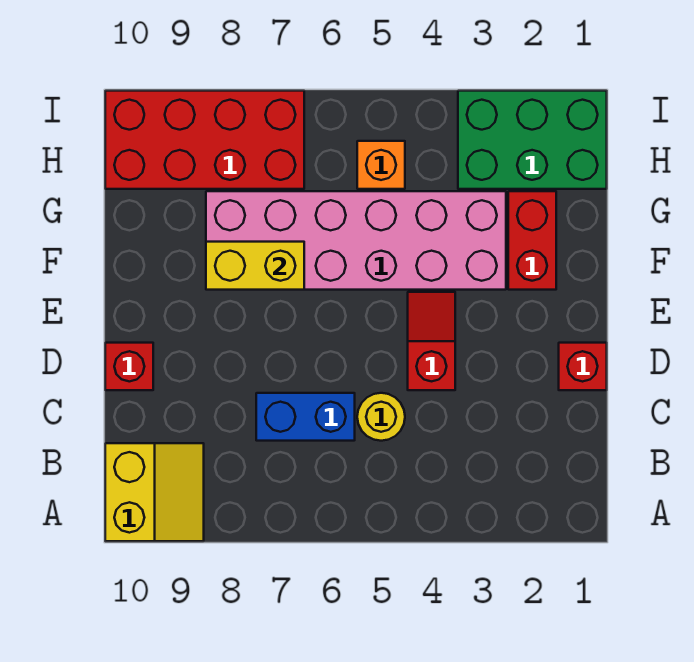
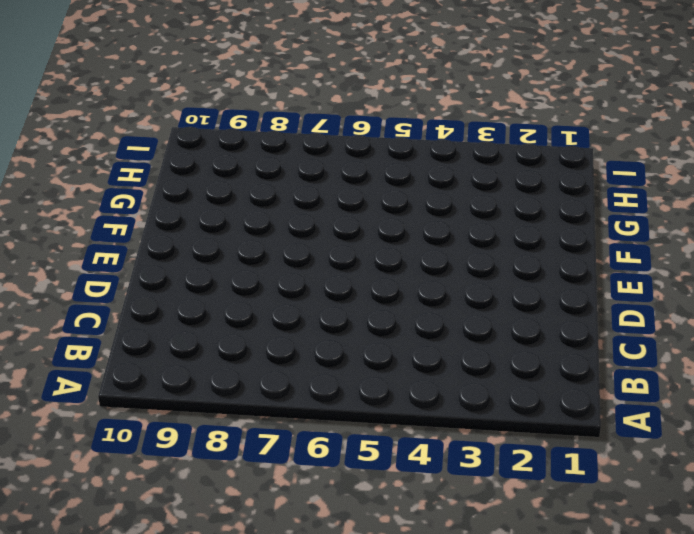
none -> yellow 2x2 slope [105,443,204,541]
none -> yellow 1x1 round brick [357,393,405,441]
none -> blue 1x2 brick [256,393,355,441]

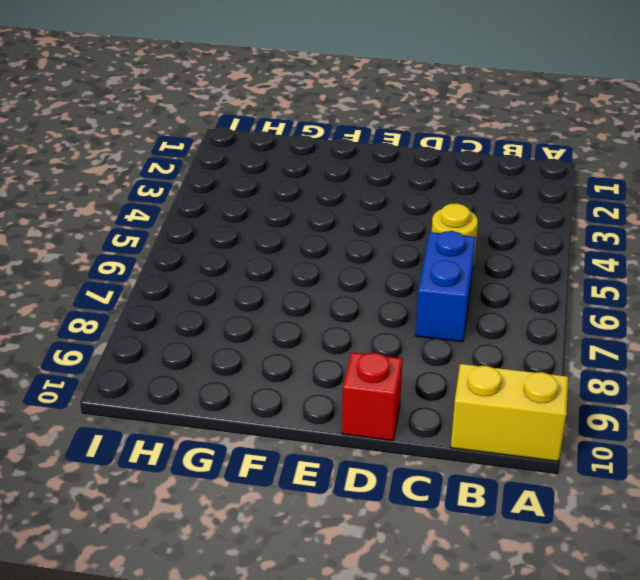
none -> red 1x1 brick [559,343,607,390]
none -> red 1x2 slope [408,292,455,390]
none -> red 1x2 brick [508,191,556,290]

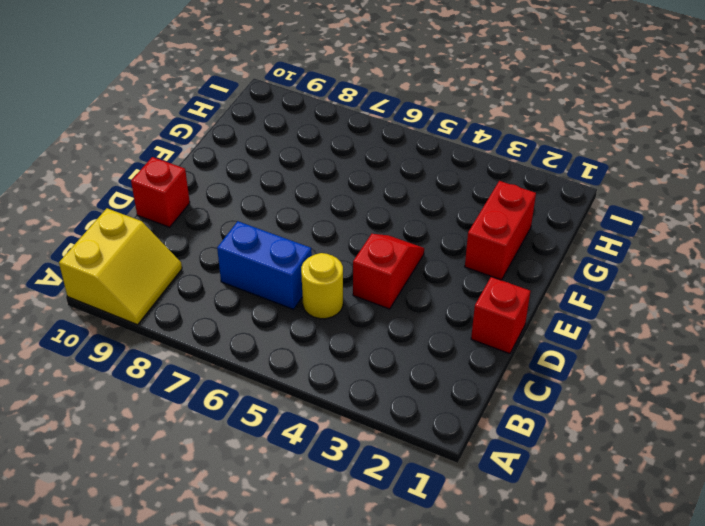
none -> pink 2x6 brick [206,191,506,290]
none -> green 2x3 brick [458,91,607,189]
none -> orange 1x1 brick [357,141,405,189]

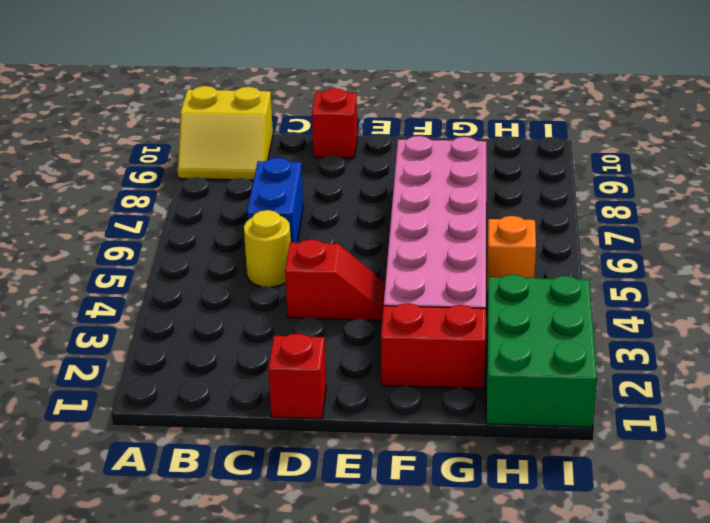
none -> red 2x4 brick [105,91,304,189]
none -> yellow 1x2 brick [206,242,304,290]

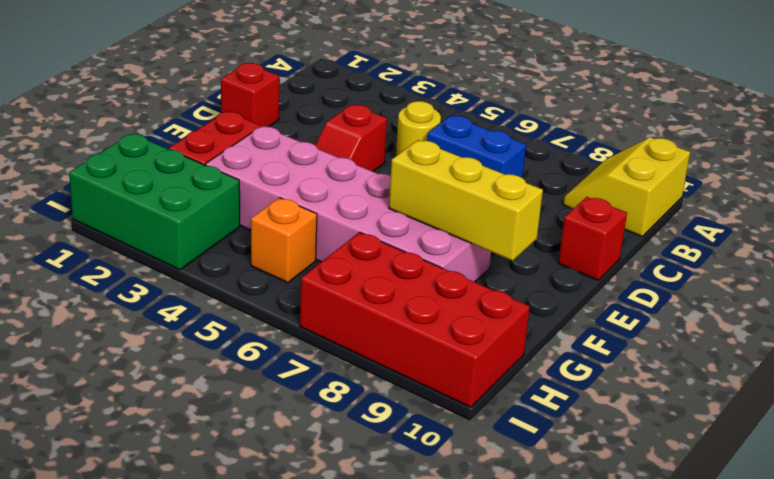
yellow 1x3 brick [389,140,543,261] -> yellow 1x2 brick [206,242,304,290]

